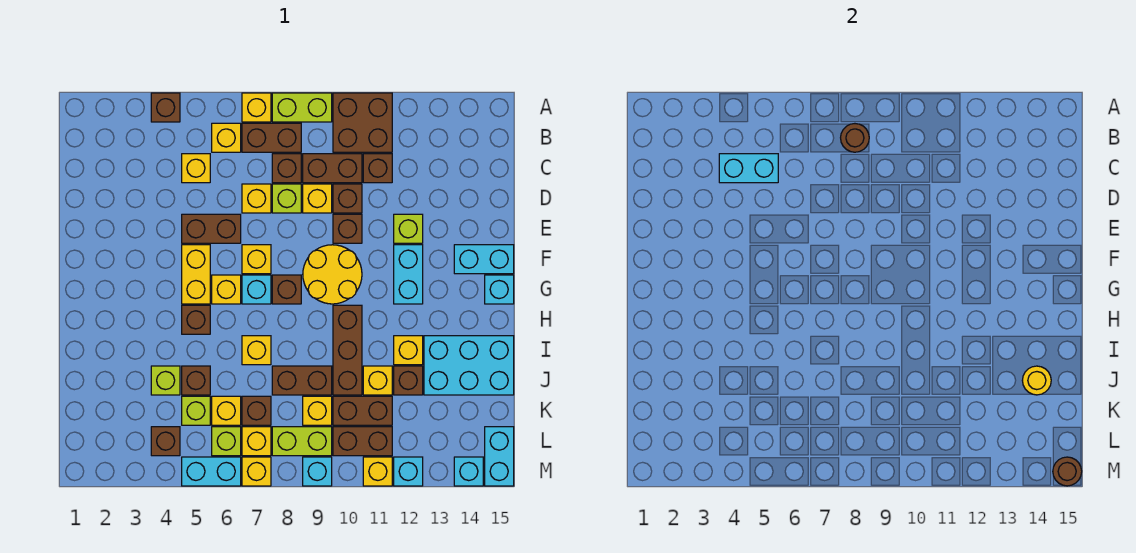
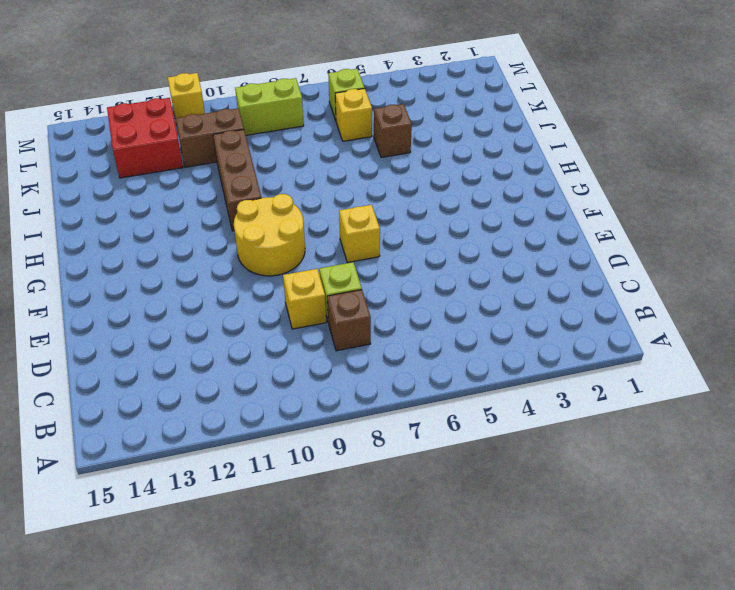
red 2x2 brick [107,98,183,178] -> none
none -> brown 1x1 brick [151,93,180,122]
none -> yellow 1x1 brick [242,93,271,122]
none -> lime 1x2 brick [272,93,332,122]
none -> brown 2x2 brick [333,93,392,152]

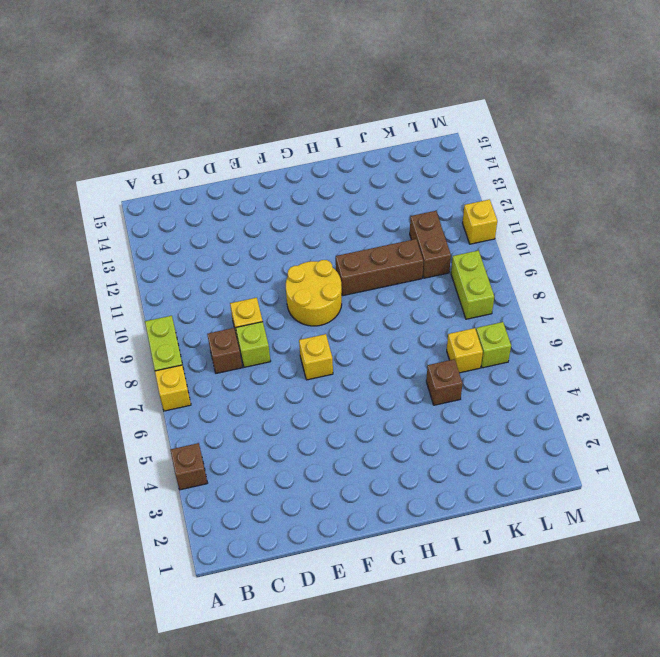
none -> brown 2x2 brick [333,93,392,152]
none -> yellow 1x1 brick [212,123,241,152]
none -> brown 1x2 brick [242,123,301,152]
none -> yellow 1x1 brick [182,154,210,183]

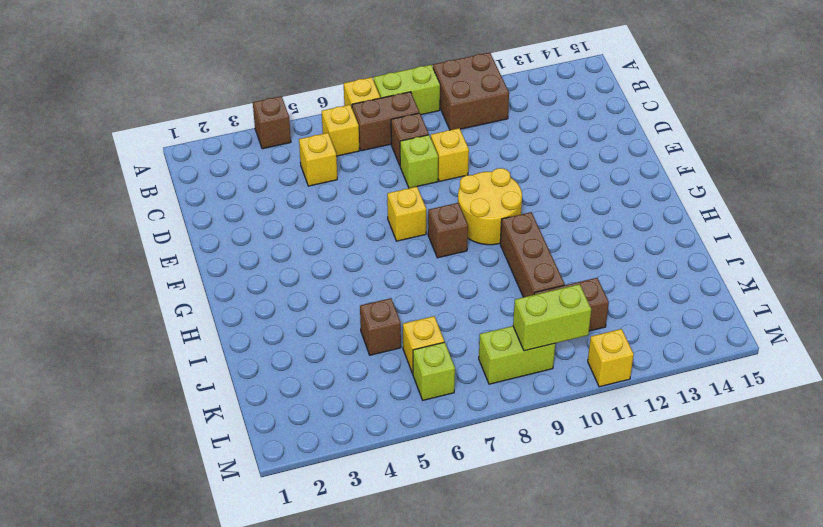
lime 1x2 brick [513,284,591,351] -> none
none -> brown 1x2 brick [303,154,362,183]
none -> brown 1x1 brick [363,154,392,183]
none -> yellow 1x1 brick [242,184,271,213]
none -> brown 1x1 brick [333,184,362,213]

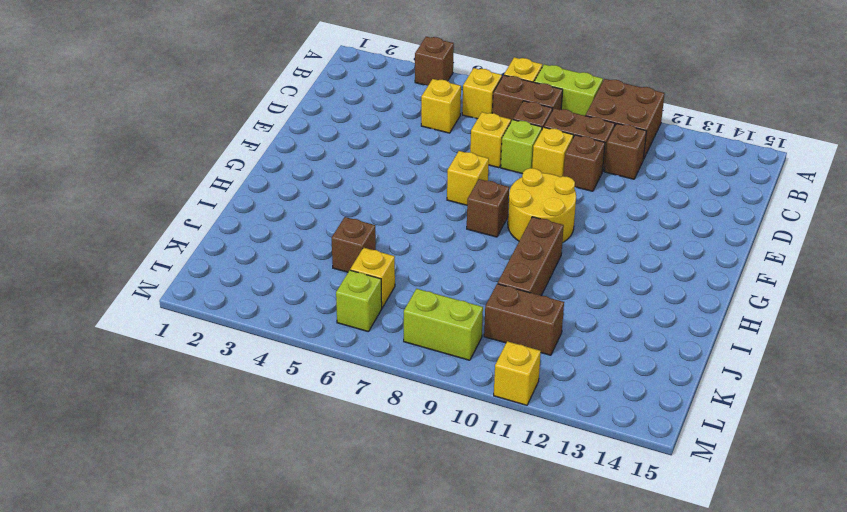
none -> brown 1x2 brick [182,214,241,243]
none -> brown 1x1 brick [333,214,362,243]
none -> lime 1x1 brick [394,214,423,243]
none -> yellow 1x2 brick [182,245,210,304]

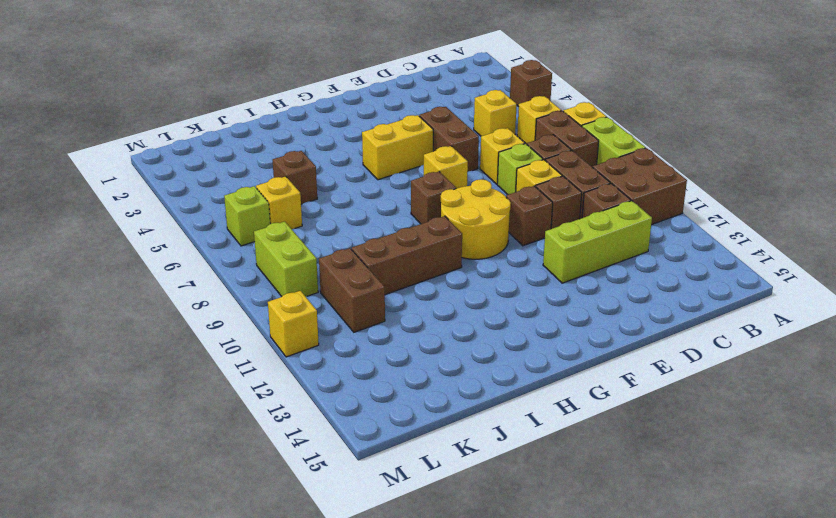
lime 1x3 brick [543,201,652,283] -> lime 1x1 brick [394,214,423,243]
none -> cyan 1x2 brick [394,245,423,304]
none -> cyan 1x2 brick [454,245,514,274]
none -> yellow 1x1 brick [212,275,241,304]
none -> cyan 1x1 brick [242,275,271,304]

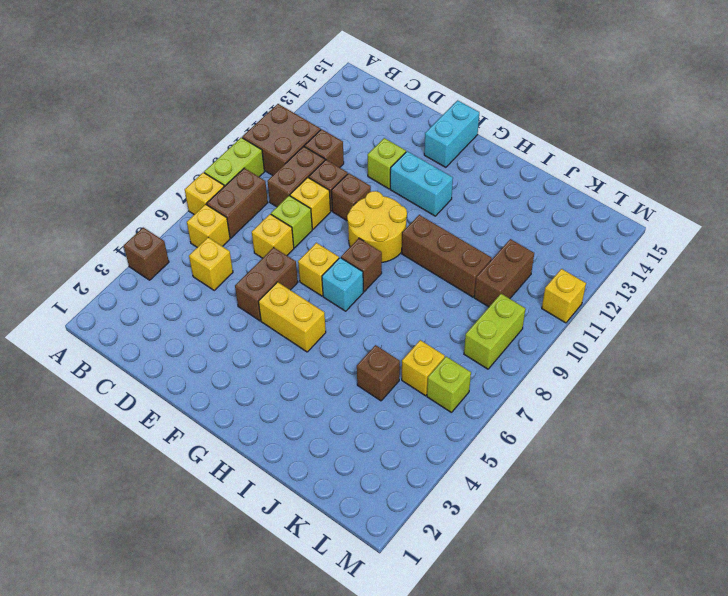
none -> brown 1x1 brick [272,154,301,183]
none -> yellow 1x1 brick [212,275,241,304]
none -> cyan 1x1 brick [485,275,514,304]
none -> brown 1x1 brick [182,305,210,334]

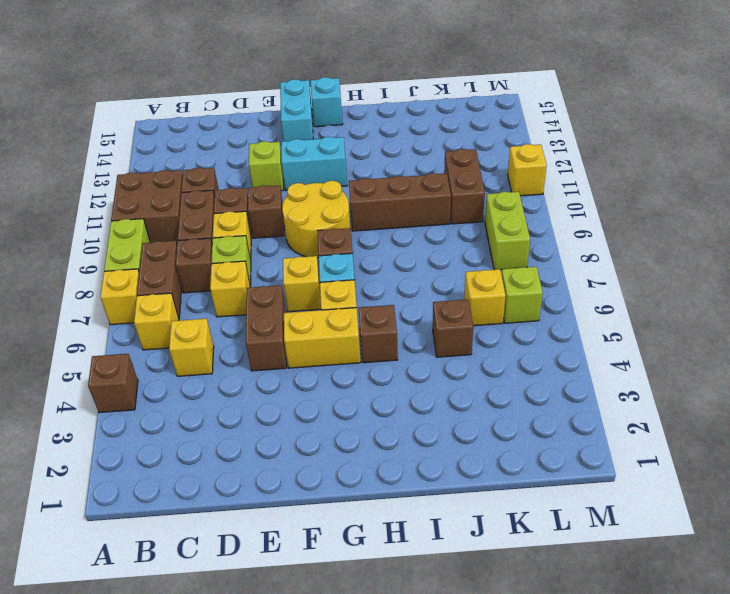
none -> yellow 1x1 brick [242,336,271,365]
none -> yellow 1x1 brick [394,336,423,365]
none -> cyan 2x3 brick [424,336,514,395]
none -> lime 1x1 brick [151,366,180,395]

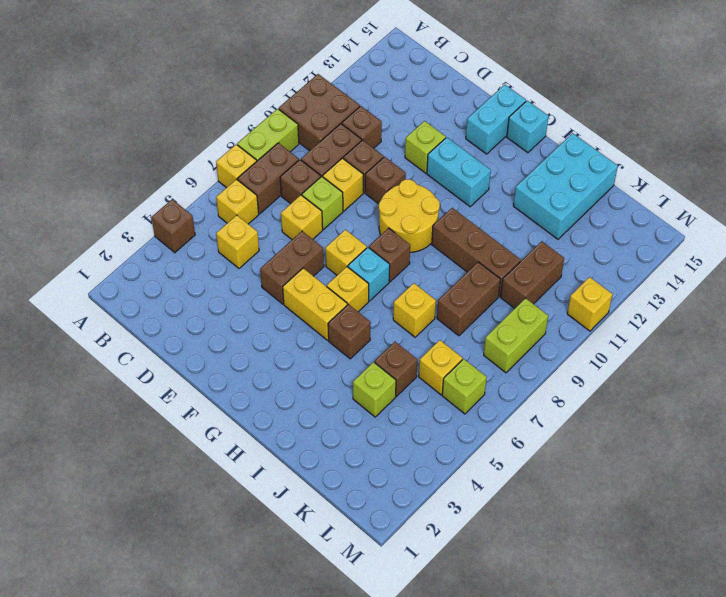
none -> yellow 1x1 brick [394,336,423,365]
none -> yellow 1x1 brick [363,366,392,395]
none -> brown 1x1 brick [394,366,423,395]
none -> lime 1x1 brick [182,396,210,425]

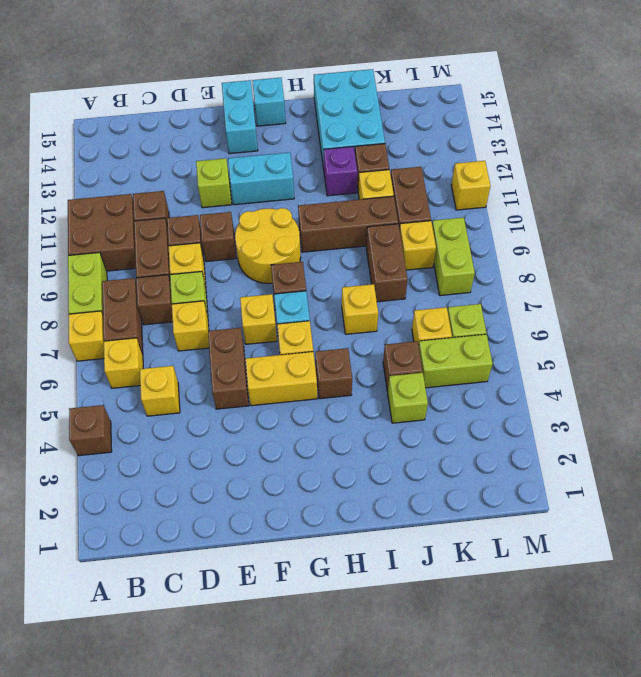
purple 1x1 brick [324,147,357,196] -> yellow 1x1 brick [394,336,423,365]
lime 1x2 brick [419,334,493,388] -> lime 1x1 brick [182,396,210,425]
none -> brown 1x1 brick [242,396,271,425]
none -> brown 1x1 brick [151,427,180,456]
none -> yellow 1x1 brick [242,427,271,456]
none -> brown 1x2 brick [333,427,392,456]

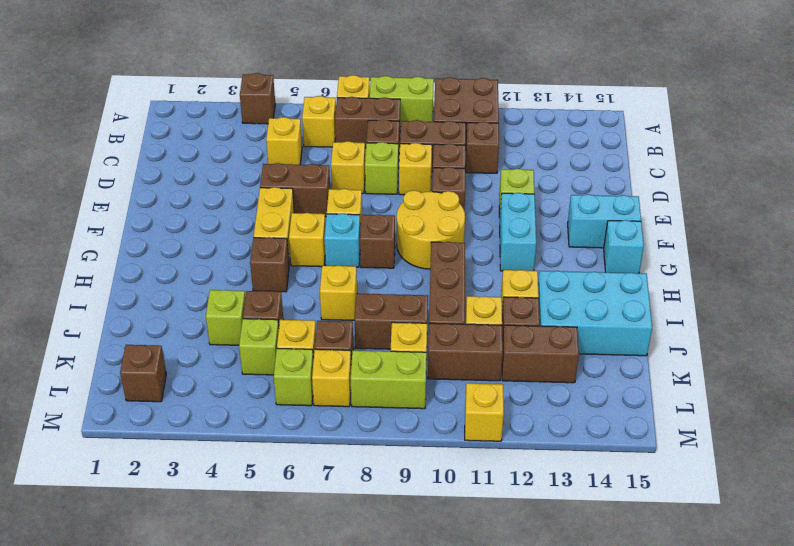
brown 1x2 brick [502,325,579,383] -> brown 1x2 brick moved to [333,427,392,456]
brown 1x1 brick [120,345,166,402] -> brown 1x1 brick moved to [151,427,180,456]
none -> cyan 1x2 brick [485,427,514,486]
none -> cyan 1x2 brick [182,457,241,486]
none -> yellow 1x1 brick [242,457,271,486]
none -> cyan 1x1 brick [303,457,332,486]

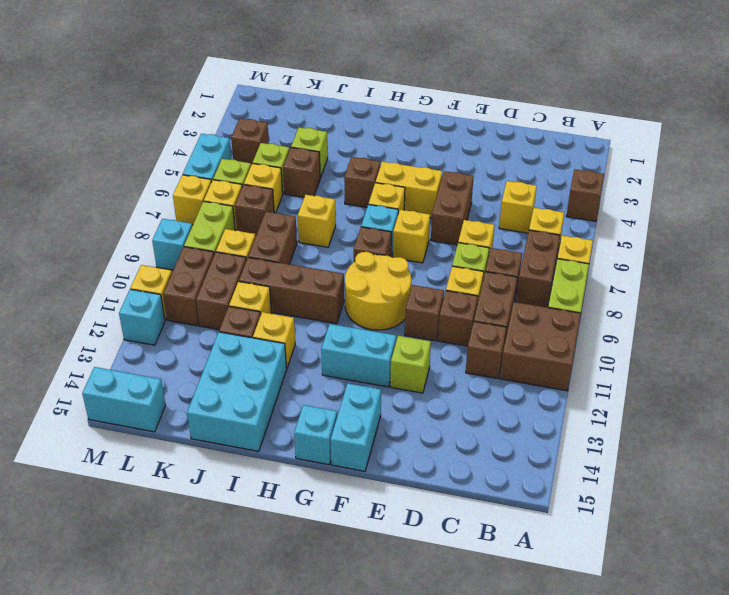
none -> cyan 1x1 brick [454,457,483,486]
none -> brown 1x1 round brick [841,124,869,152]
none -> cyan 1x2 brick [719,154,778,183]
none -> yellow 1x1 round brick [1022,366,1051,395]

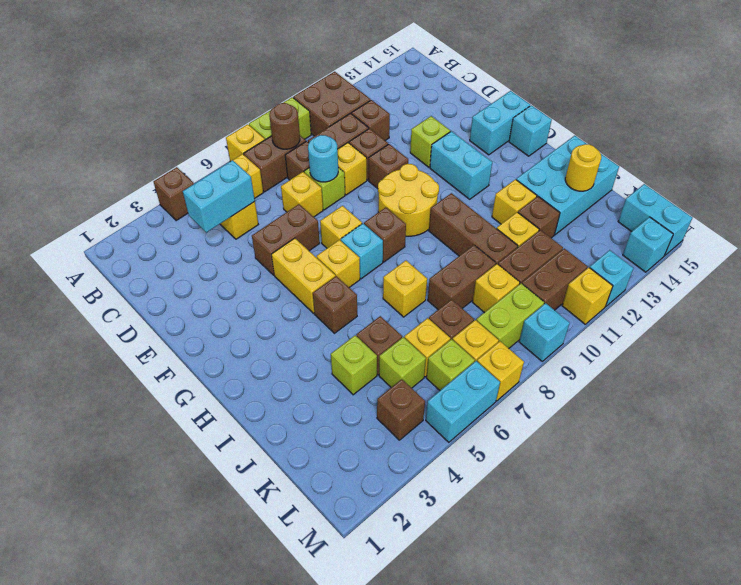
cyan 1x1 round brick [308,135,338,182] -> none
none -> brown 1x1 round brick [1053,457,1082,486]

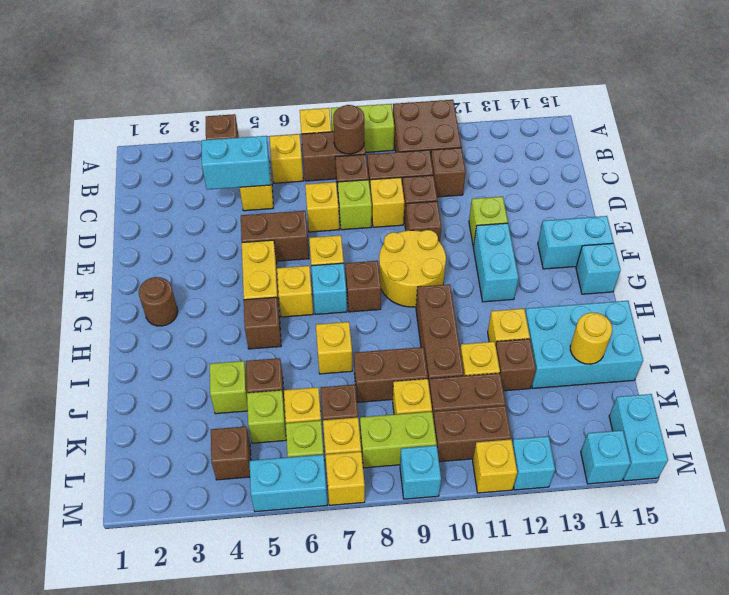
brown 1x1 round brick [139,277,178,326] -> brown 1x1 round brick moved to [1053,457,1082,486]

